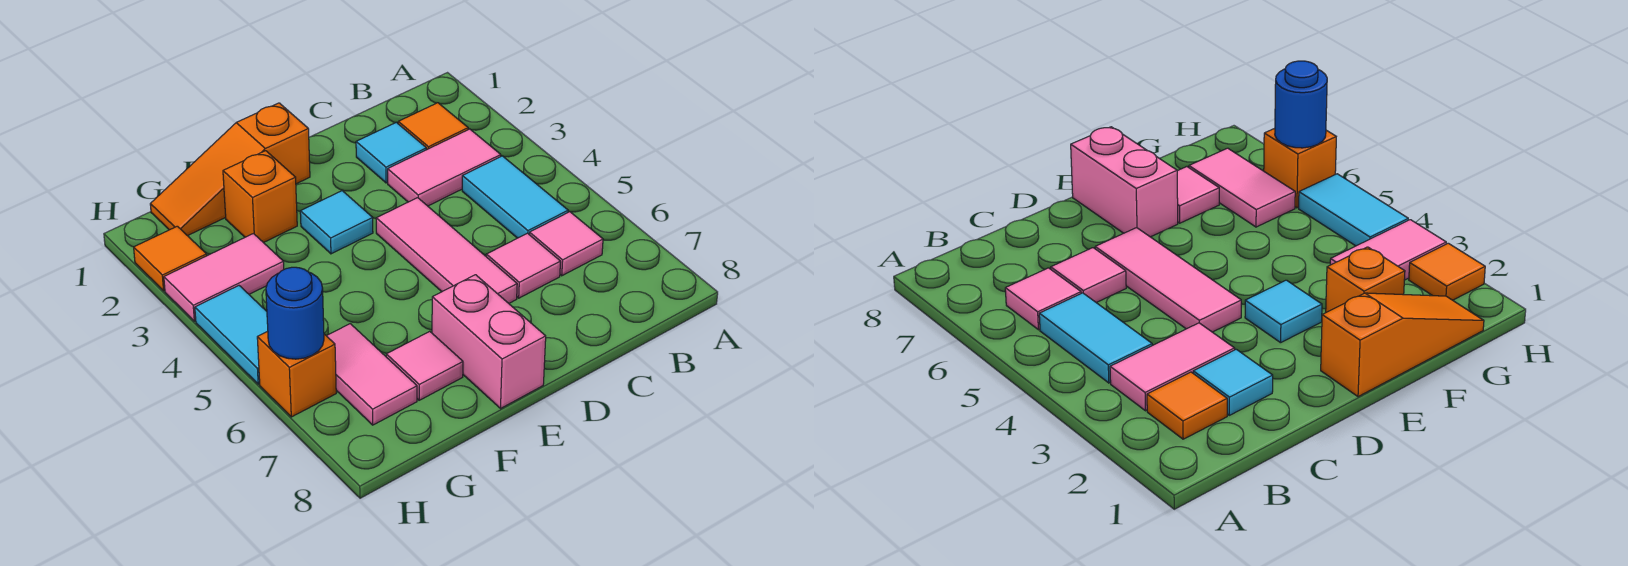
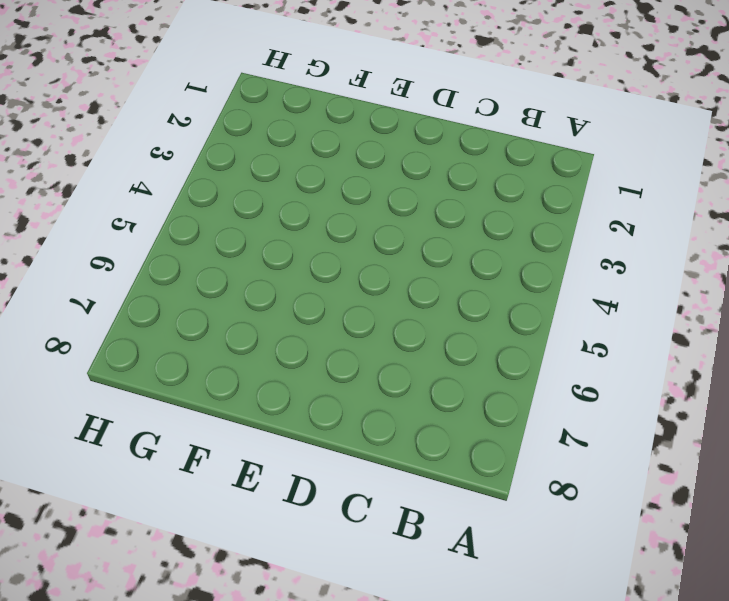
none -> orange 1x1 tile [398,103,468,150]
none -> pink 1x2 tile [388,129,501,206]
none -> cyan 1x2 tile [462,156,568,238]

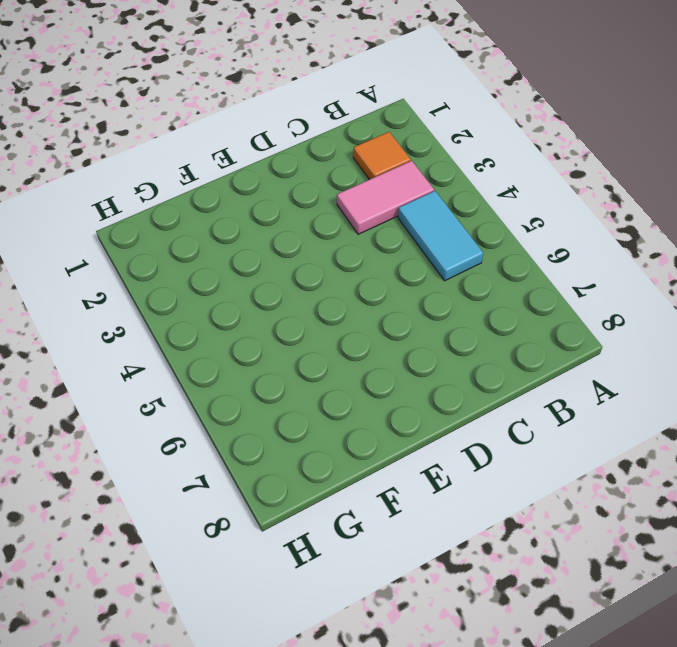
none -> pink 1x1 tile [529,212,603,276]
none -> cyan 1x1 tile [356,122,426,183]
none -> pink 1x1 tile [486,233,561,298]

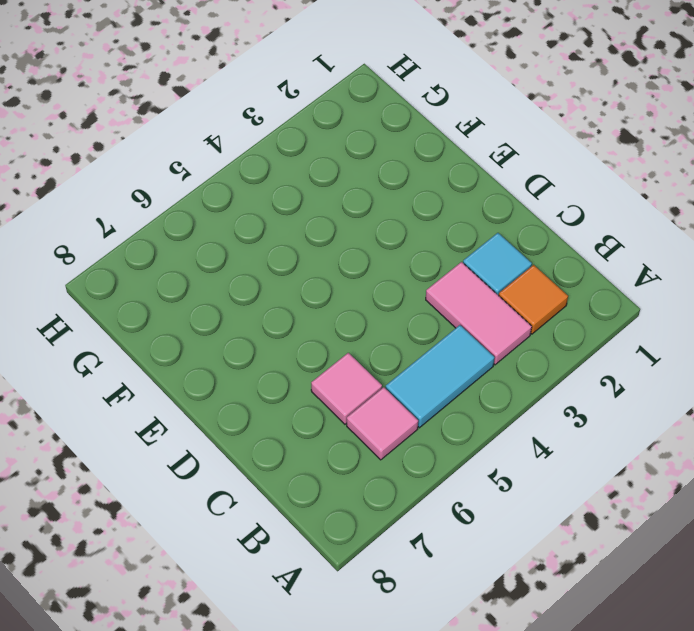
none -> pink 1x3 tile [376,198,517,303]
none -> orange 1x3 slope [150,103,310,236]
none -> cyan 1x1 tile [300,191,373,254]

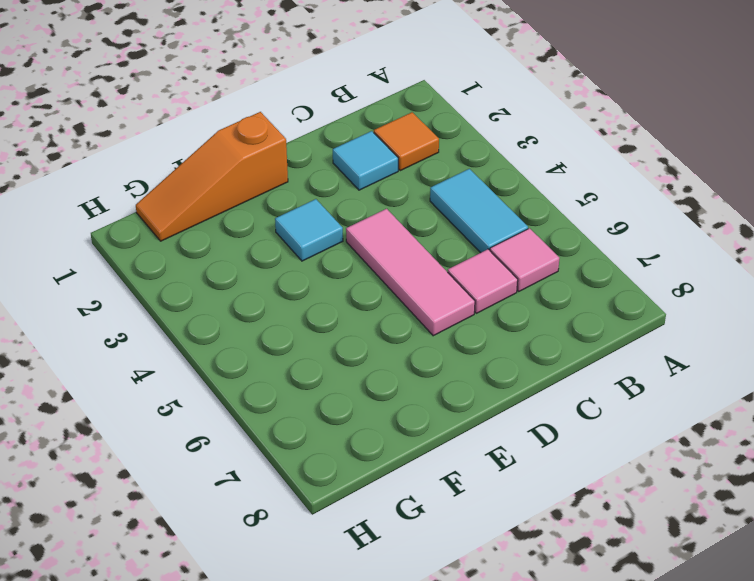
none -> pink 1x2 tile [388,129,501,206]
none -> pink 1x2 brick [432,275,546,408]
none -> orange 1x1 brick [223,151,297,243]

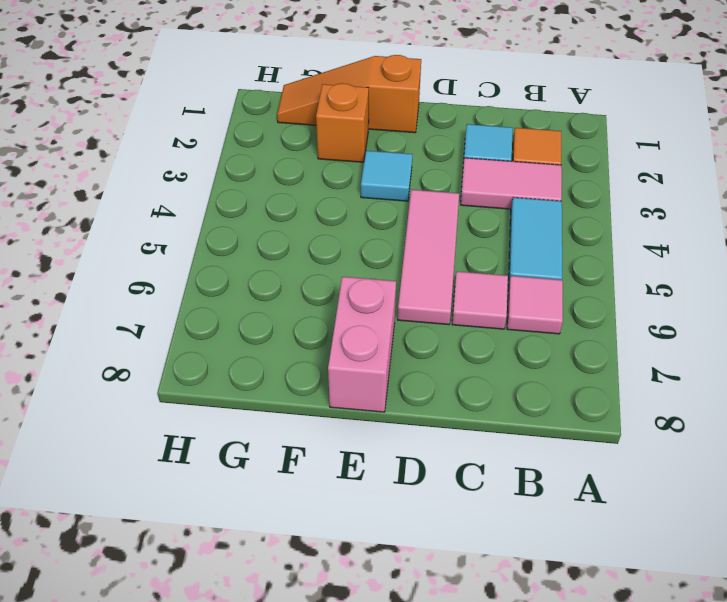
none -> pink 1x1 tile [386,331,463,400]
none -> pink 1x2 tile [164,234,284,321]
none -> pink 1x2 tile [327,324,417,425]

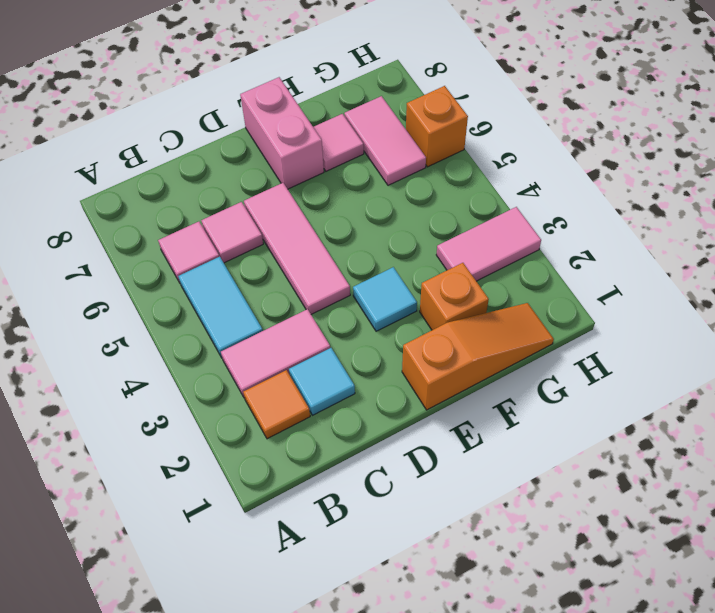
none -> orange 1x1 tile [134,226,207,291]
none -> cyan 1x2 tile [195,286,268,384]
none -> blue 1x1 round brick [266,267,324,359]

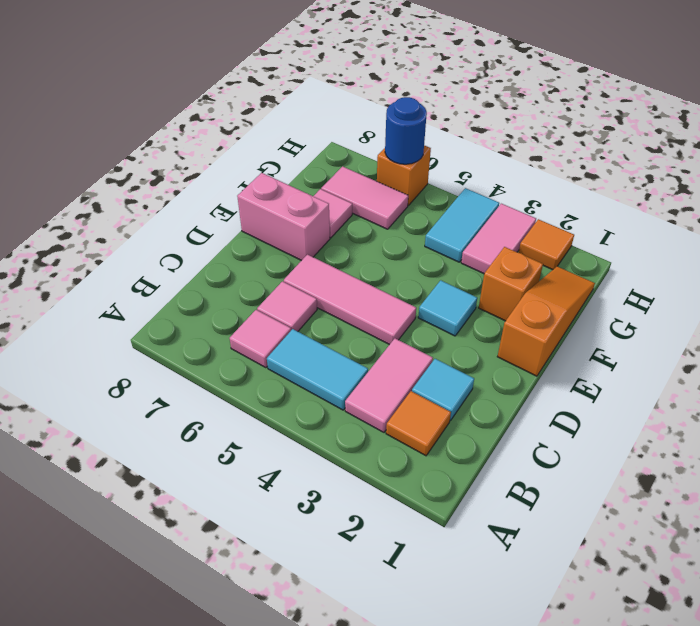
cyan 1x2 tile [425,188,499,262] -> cyan 1x2 tile turned to [195,286,268,384]

